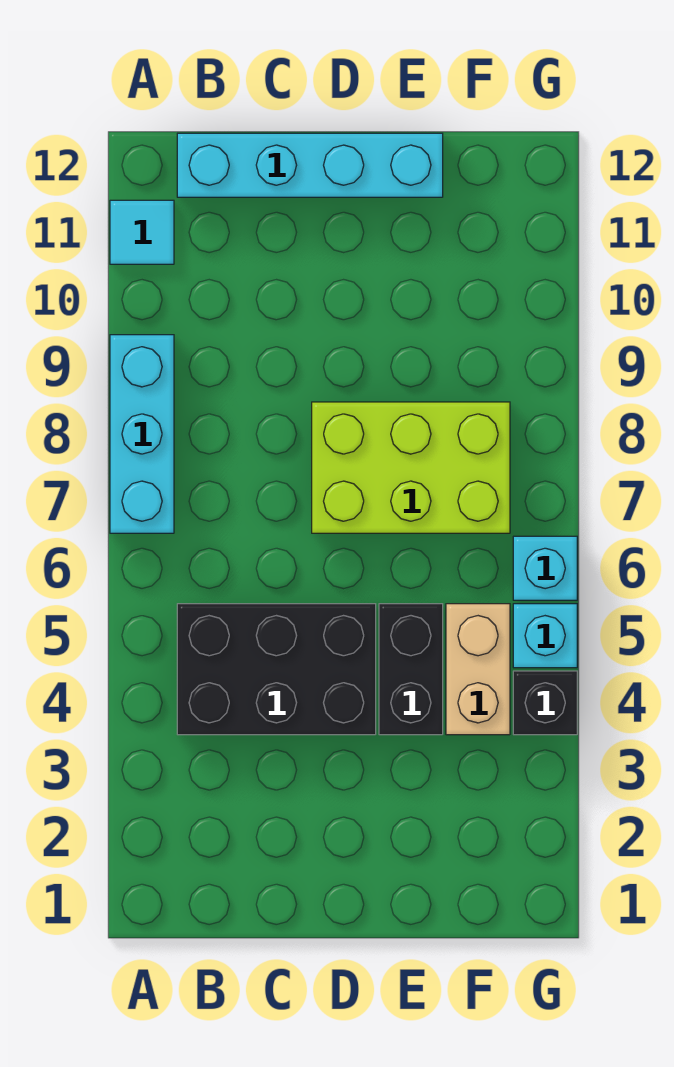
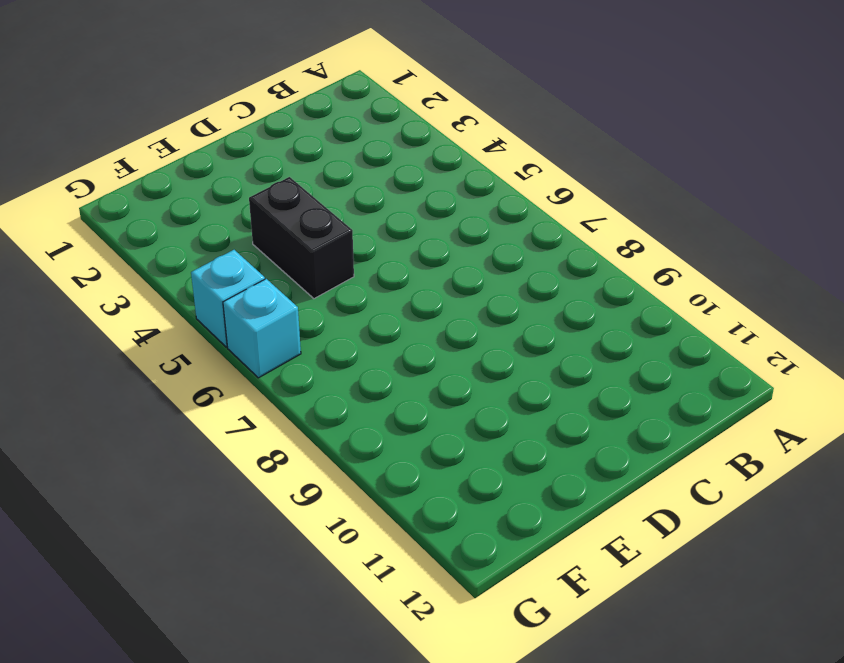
none -> cyan 1x3 brick [110,335,174,533]
none -> cyan 1x1 tile [110,200,174,264]

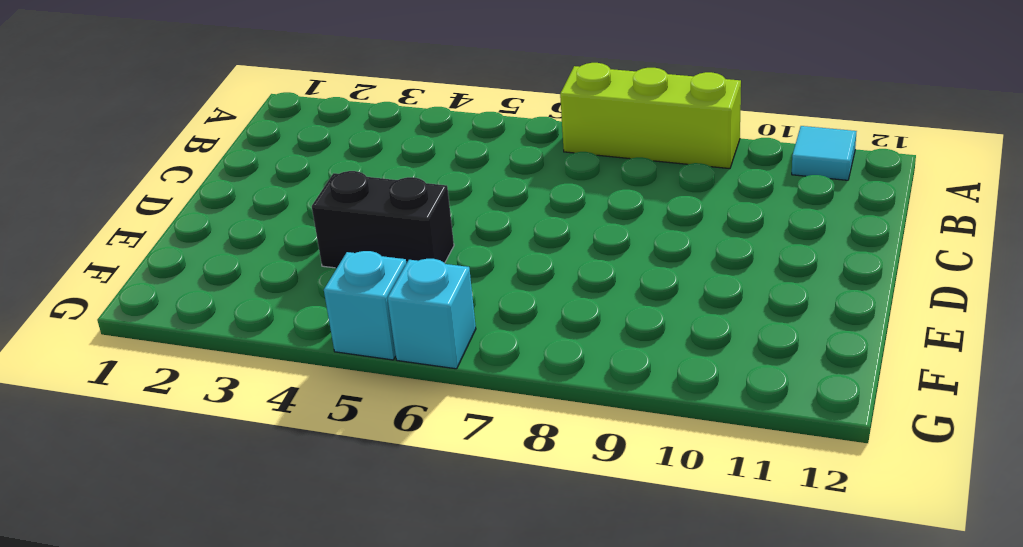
lime 1x3 brick [560,63,741,169] -> cyan 1x3 brick [110,335,174,533]
none -> black 2x3 brick [177,604,376,735]
none -> cyan 1x4 brick [177,133,443,197]

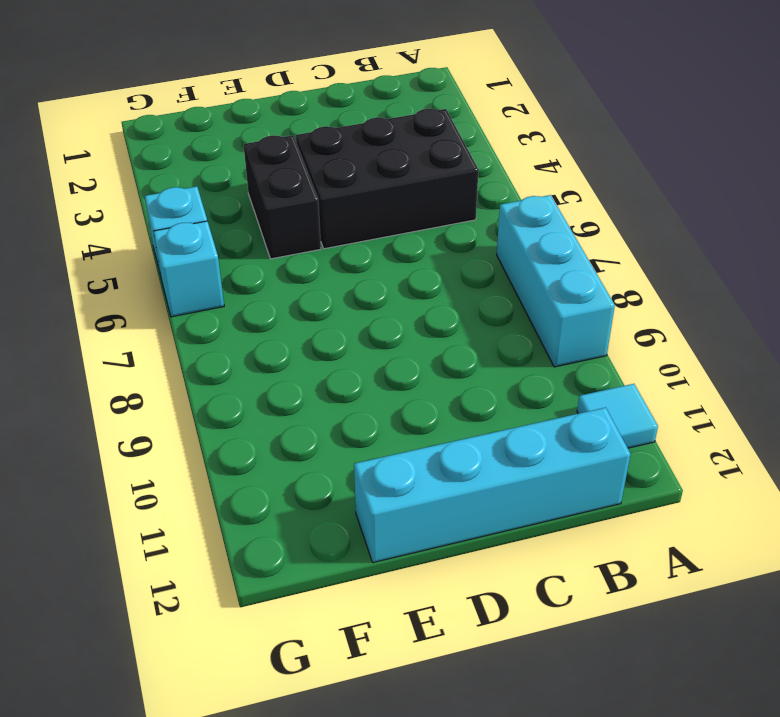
none -> lime 2x3 brick [312,402,510,533]
none -> tan 1x2 brick [446,604,510,735]

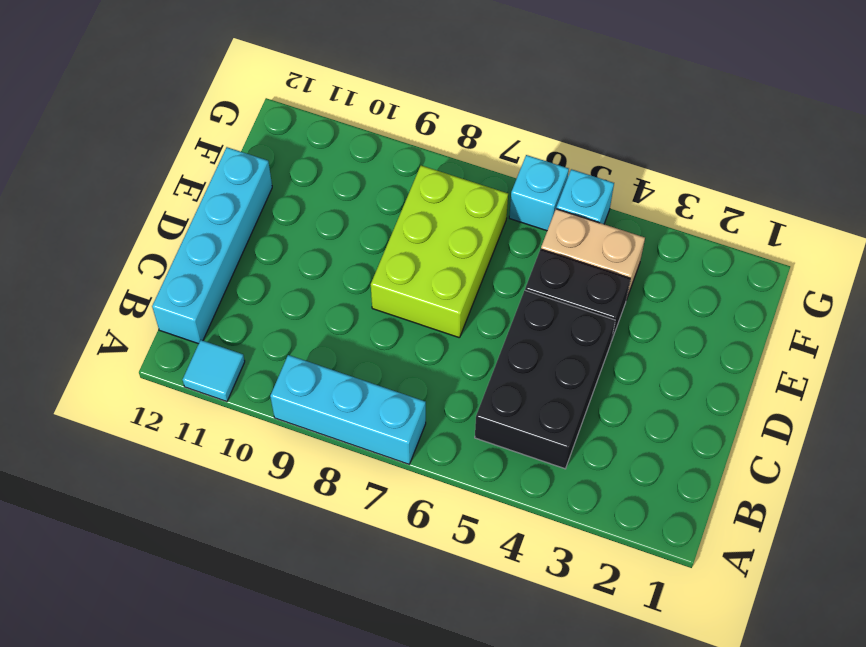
none -> black 1x1 brick [513,671,577,735]

